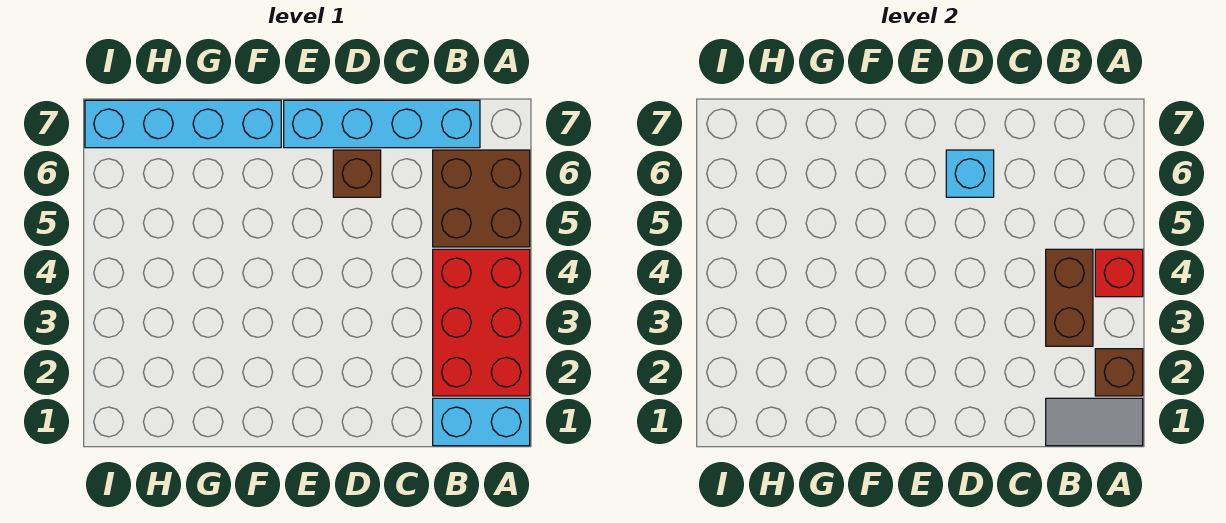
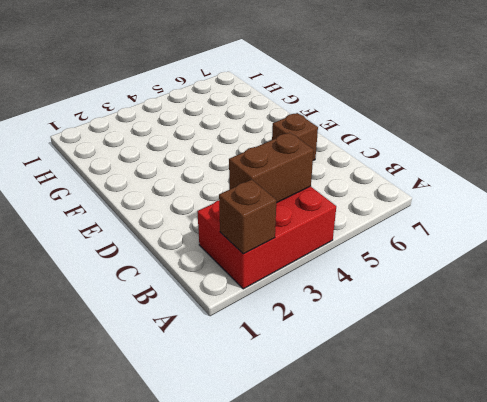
none -> cyan 1x2 brick [433,398,530,446]
none -> brown 2x2 brick [433,150,530,247]

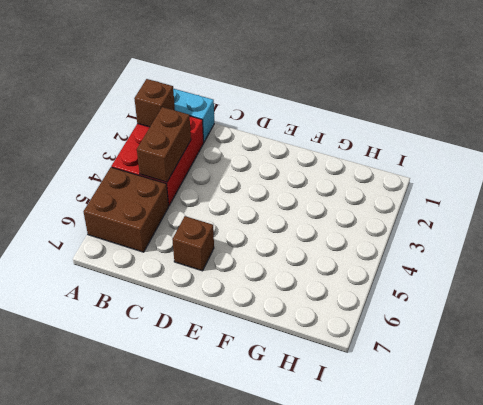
none -> cyan 1x4 brick [284,100,480,148]
none -> cyan 1x4 brick [85,100,281,148]

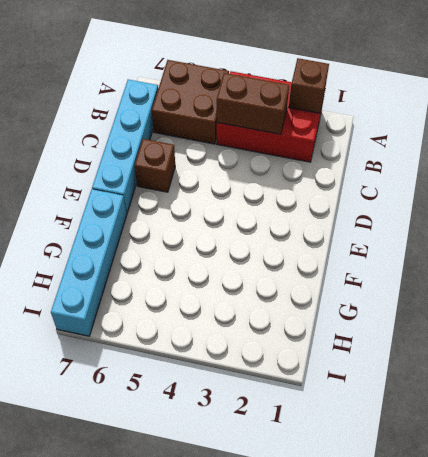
none -> cyan 1x2 brick [433,398,530,446]
none -> grey 1x2 tile [1046,398,1143,446]

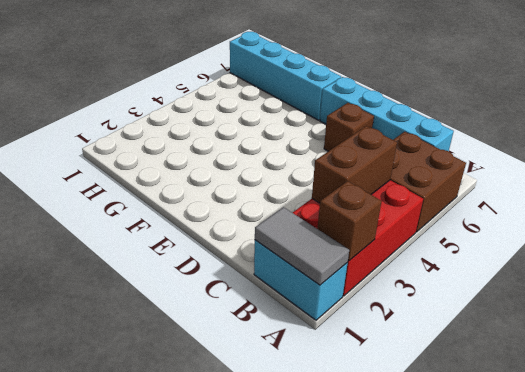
none -> red 1x1 brick [1095,249,1143,297]
none -> cyan 1x1 brick [946,150,994,197]

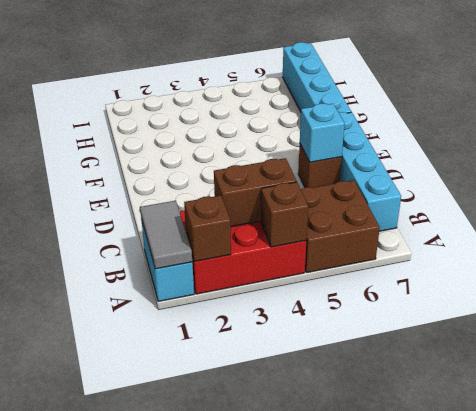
brown 1x1 brick [261,182,308,247] -> red 1x1 brick [1095,249,1143,297]

